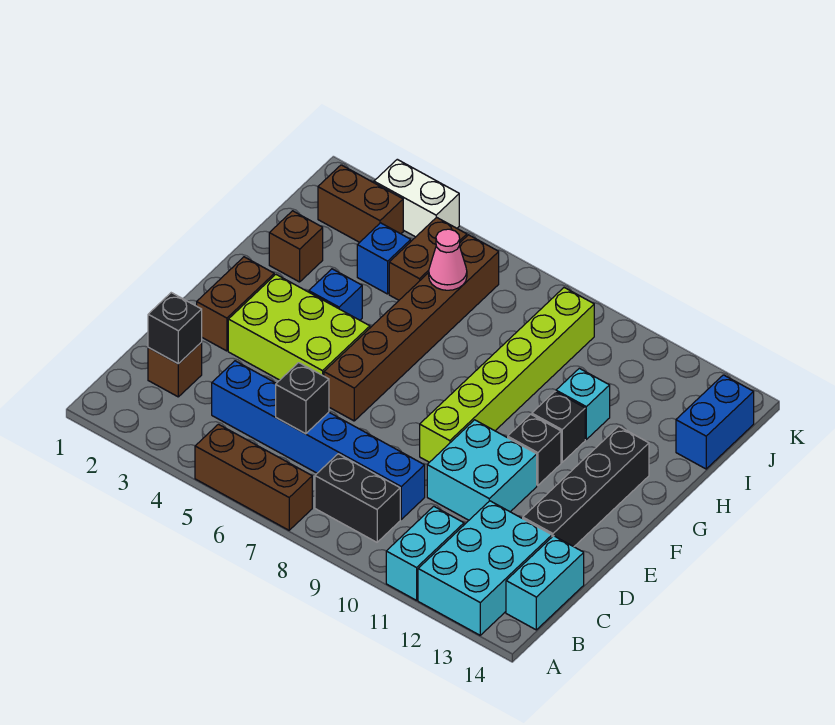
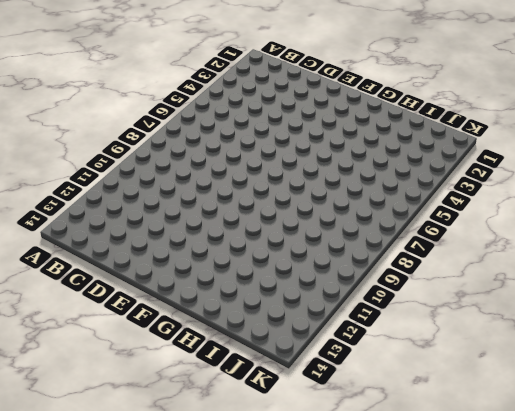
none -> brown 1x3 brick [195,424,312,530]
none -> cyan 1x2 brick [386,506,464,600]
none -> cyan 2x3 brick [418,501,552,635]

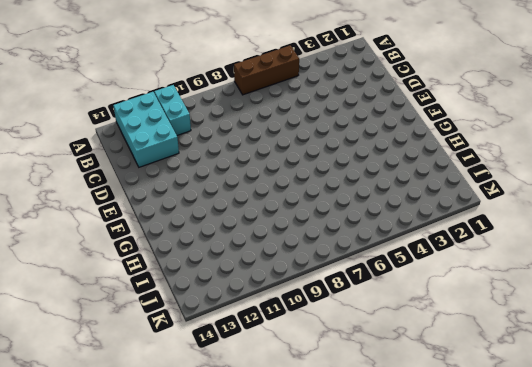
none -> black 1x2 brick [315,454,400,542]
none -> cyan 1x2 brick [506,536,584,630]
none -> brown 1x1 brick [148,343,202,397]

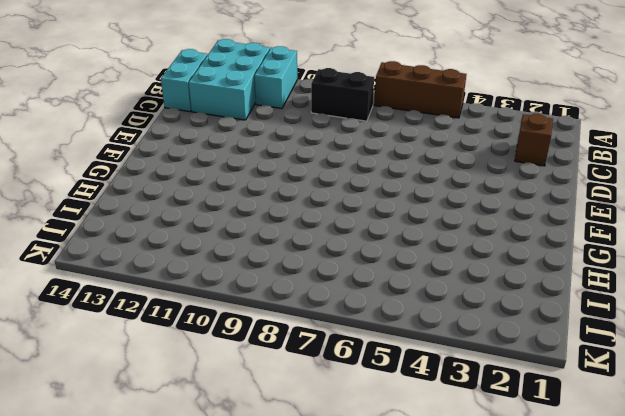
none -> blue 1x6 brick [212,361,425,519]
none -> cyan 2x2 brick [427,420,537,520]
none -> black 1x4 brick [523,426,649,547]

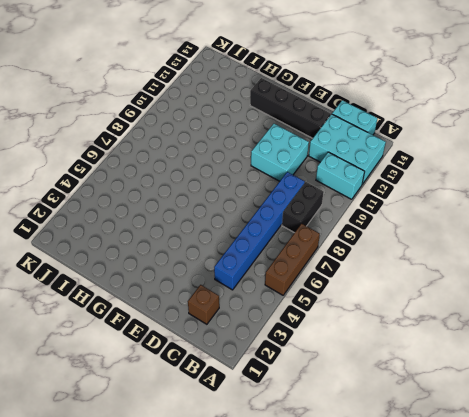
none -> brown 1x2 brick [197,257,274,351]
none -> lime 2x3 brick [228,275,370,380]
none -> brown 1x6 brick [324,235,499,421]

